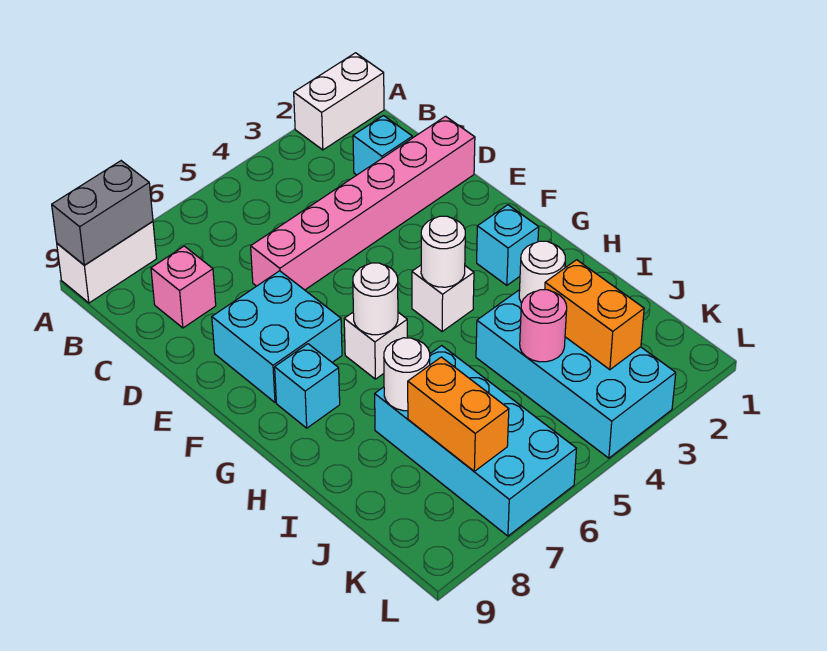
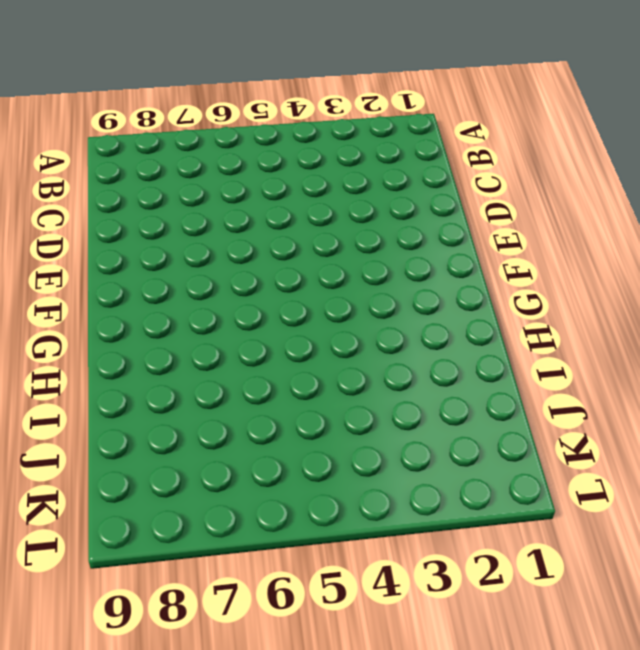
none -> white 1x2 brick [294,53,384,150]
none -> white 1x2 brick [57,222,157,303]
none -> cyan 1x1 brick [353,116,412,175]

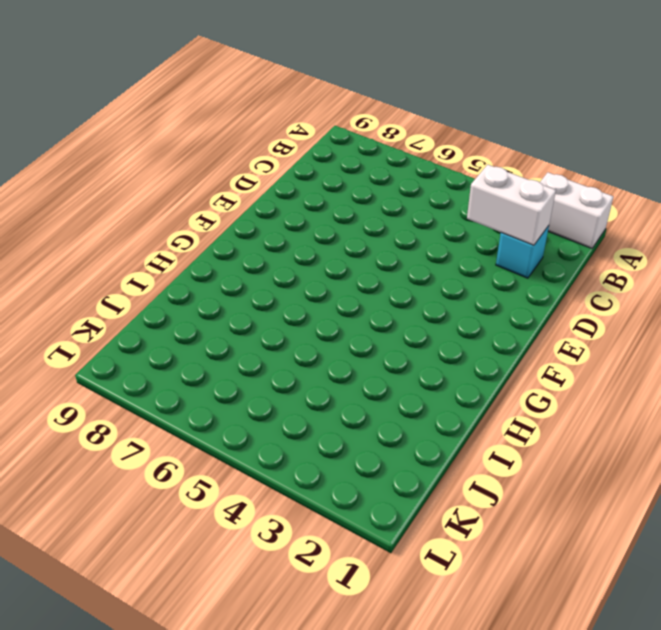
white 1x2 brick [467,165,556,245] -> white 1x2 brick moved to [57,222,157,303]
none -> pink 1x1 brick [151,246,216,328]
none -> pink 1x6 brick [251,116,475,290]
none -> cyan 2x2 brick [212,271,342,402]

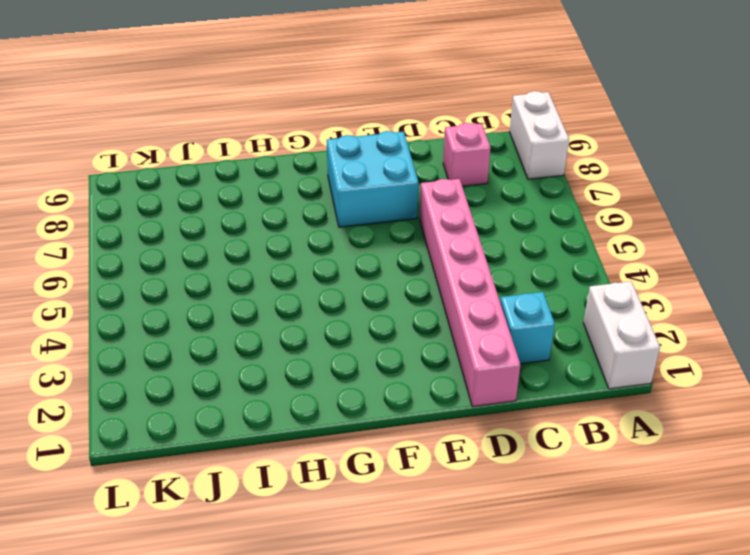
none -> cyan 1x1 brick [477,205,539,285]
none -> white 1x1 brick [412,265,474,332]
none -> white 1x1 brick [344,312,407,379]

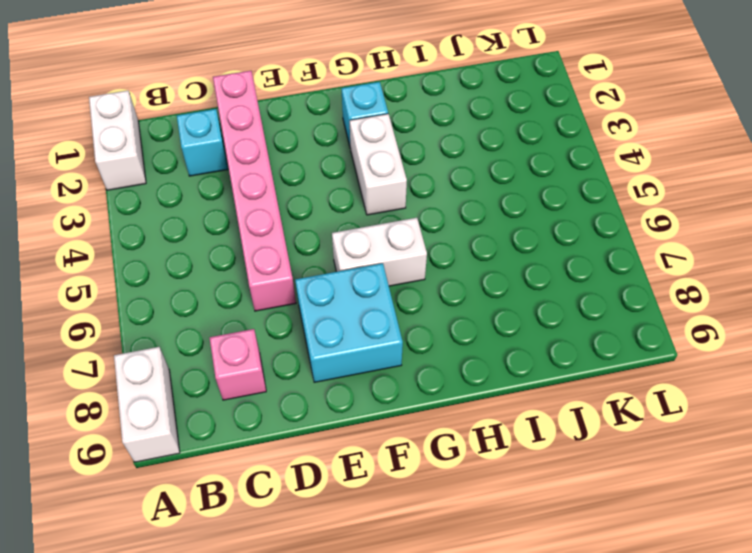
white 1x2 brick [332,218,427,286] -> white 1x1 brick [344,312,407,379]
white 1x2 brick [350,114,407,215] -> white 1x1 brick [412,265,474,332]
none -> cyan 1x1 brick [275,344,340,428]
none -> cyan 2x4 brick [476,290,676,458]
none -> cyan 2x4 brick [375,346,576,536]

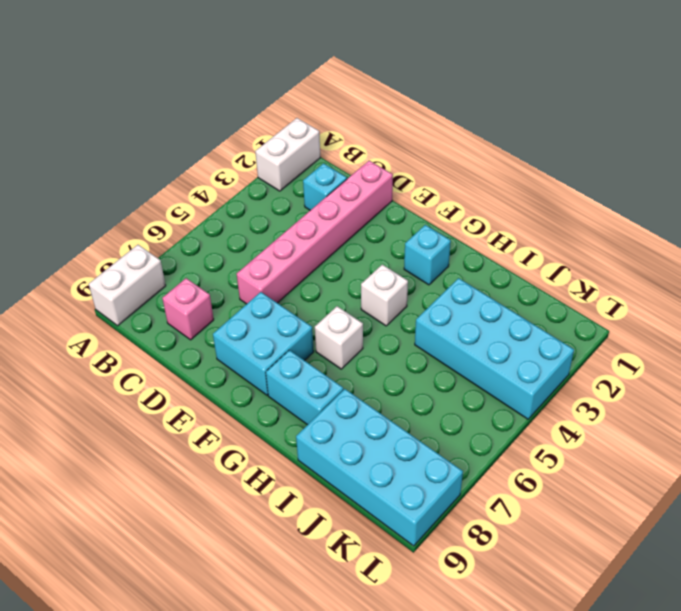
cyan 1x2 brick [266,350,343,425] -> cyan 1x1 brick [275,344,340,428]
cyan 2x4 brick [296,389,463,546] -> cyan 2x4 brick moved to [375,346,576,536]
none -> grey 1x2 brick [52,161,153,265]
none -> white 1x1 round brick [421,216,465,287]
none -> white 1x1 round brick [353,263,398,335]

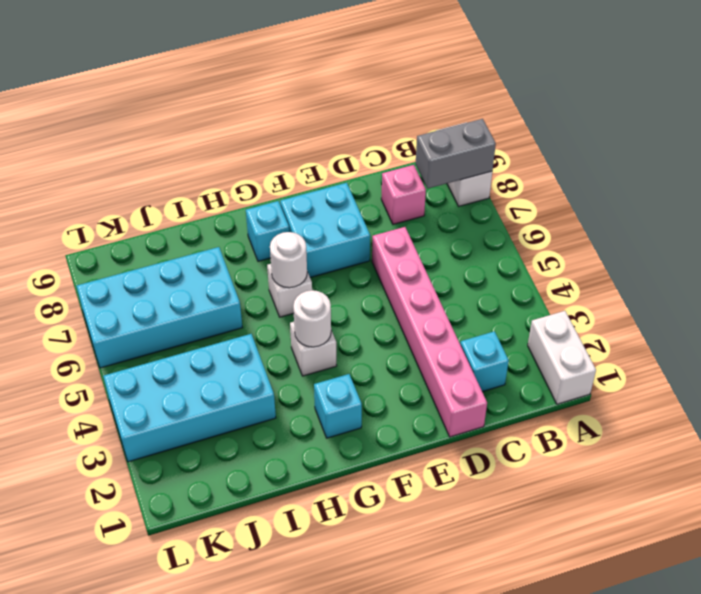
grey 1x2 brick [416,119,496,188] -> grey 1x2 brick turned to [52,161,153,265]
none -> white 1x1 round brick [519,241,565,303]
none -> white 1x1 round brick [384,338,430,411]
none -> orange 1x2 brick [545,260,644,370]

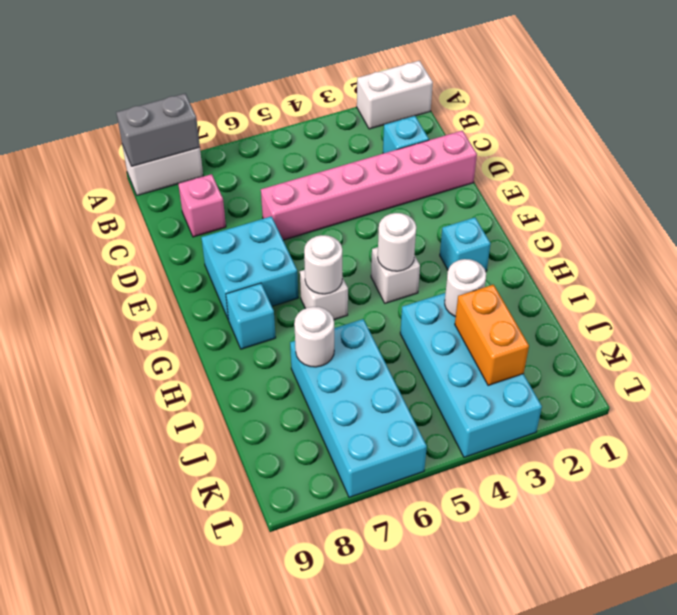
none -> pink 1x1 round brick [520,290,567,362]
none -> orange 1x2 brick [408,357,509,471]

